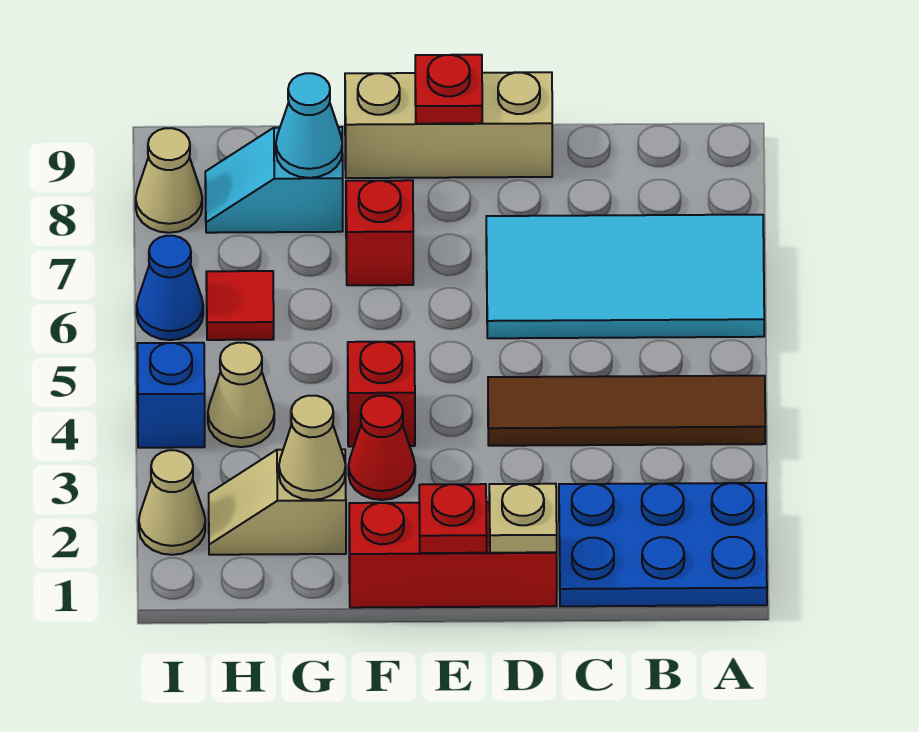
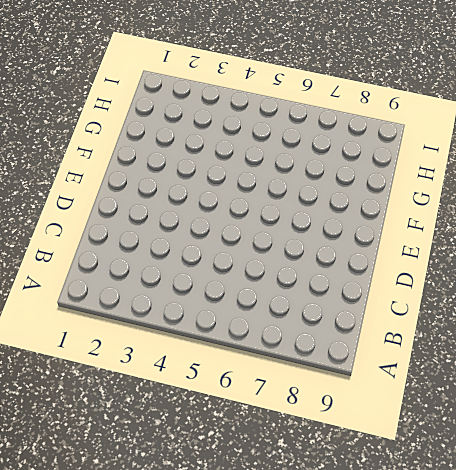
none -> blue 2x3 plate [559,483,767,606]
none -> brown 1x4 tile [488,376,765,446]
none -> cyan 2x4 tile [486,215,764,338]

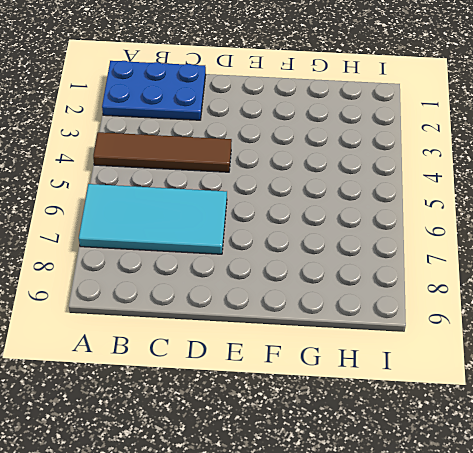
none -> red 1x3 brick [349,502,557,608]
none -> tan 1x3 brick [345,72,552,178]
none -> red 1x1 cone [348,396,415,500]

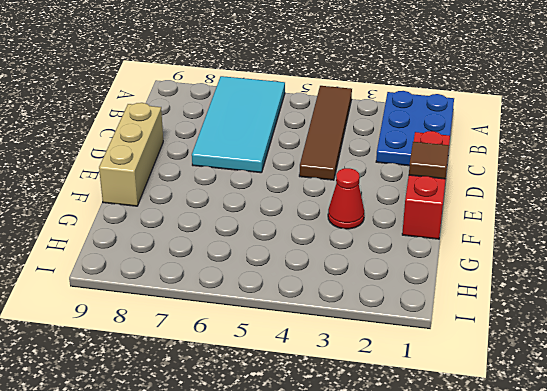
brown 1x1 tile [409,142,449,179] -> red 1x1 plate [419,484,487,553]
none -> red 1x1 brick [348,342,415,447]
none -> red 1x1 brick [346,180,413,285]
none -> tan 1x2 slope [209,449,346,555]

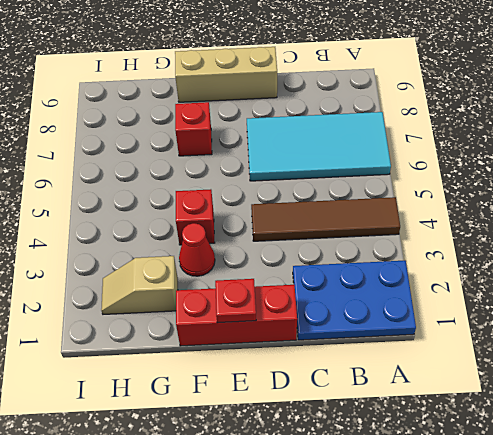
none -> cyan 1x2 slope [205,127,343,233]
none -> tan 1x1 cone [208,343,274,447]
none -> red 1x1 tile [206,271,274,340]

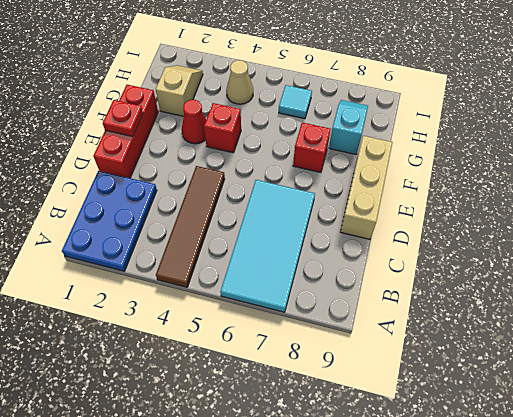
cyan 1x1 tile [279,85,312,119] -> red 1x1 tile [206,271,274,340]
none -> tan 1x1 cone [139,450,205,555]
none -> blue 1x1 brick [137,343,205,448]
none -> blue 1x1 cone [137,236,203,340]

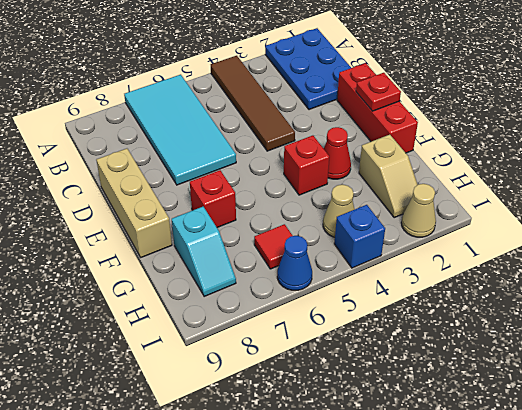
none -> tan 1x1 cone [136,128,202,233]
none -> tan 1x1 plate [489,484,557,553]
none -> red 1x1 plate [415,55,482,124]

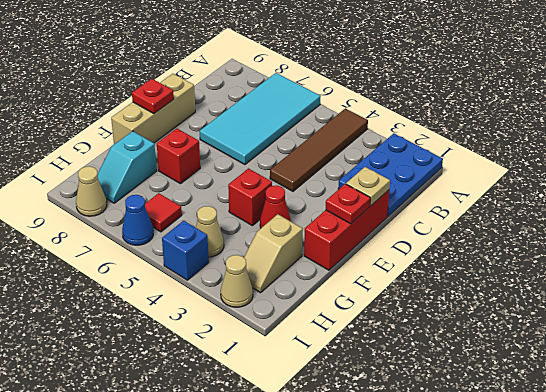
none -> tan 1x1 cone [279,396,346,500]
none -> cyan 1x1 cone [276,73,342,178]

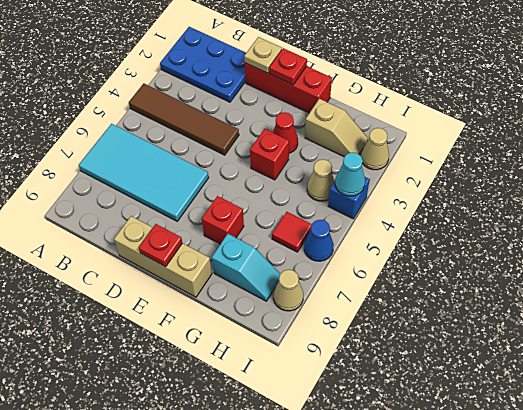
cyan 1x1 cone [335,152,365,196] -> cyan 1x1 cone moved to [276,73,342,178]
none -> tan 1x1 cone [279,396,346,500]

